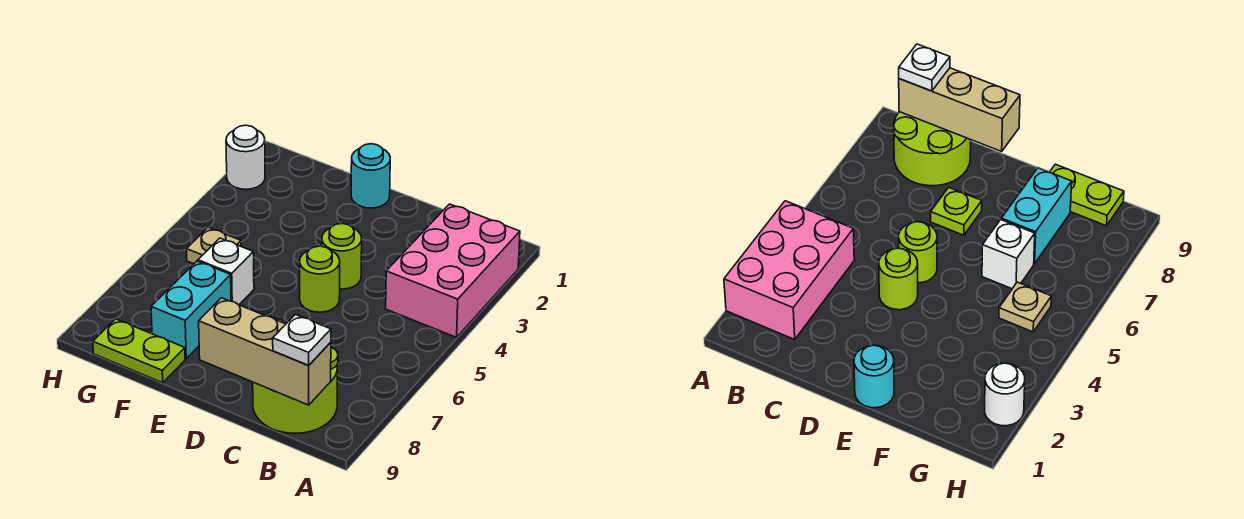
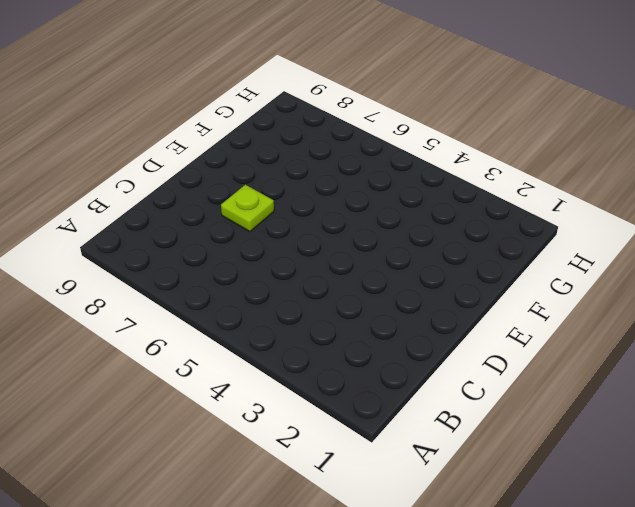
none -> pink 2x3 brick [386,204,520,337]
none -> lime 2x2 round brick [253,347,338,433]
none -> lime 1x1 round brick [322,224,362,289]

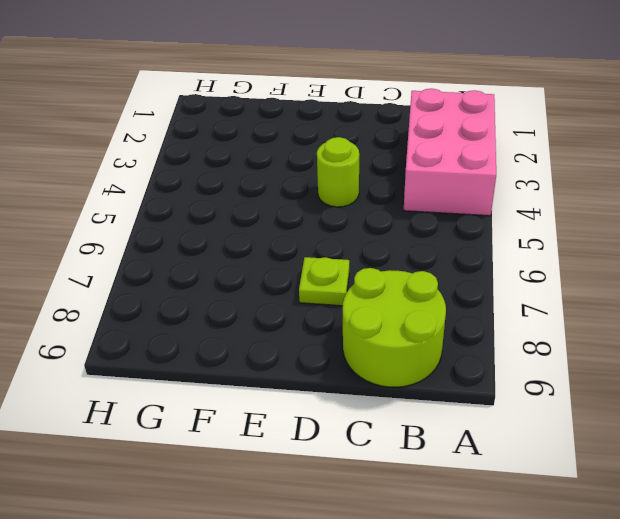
none -> lime 1x1 round brick [300,246,340,312]
none -> cyan 1x1 round brick [351,144,390,208]
none -> white 1x1 brick [198,238,254,305]

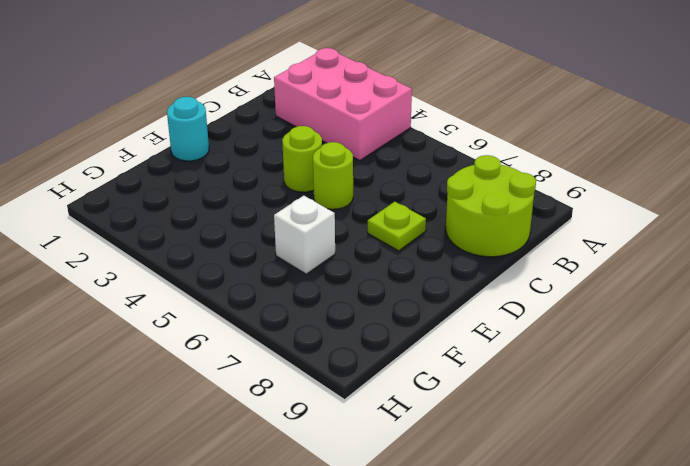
none -> cyan 1x2 brick [151,261,231,359]
none -> lime 1x2 plate [93,319,185,383]
none -> tan 1x1 plate [186,228,241,264]

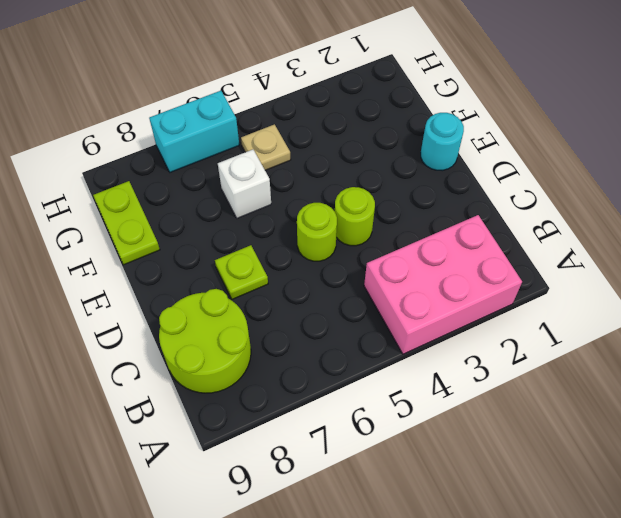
cyan 1x2 brick [149,91,239,172] -> cyan 1x2 brick moved to [151,261,231,359]
none -> white 1x1 round brick [226,125,265,189]
none -> tan 1x3 brick [199,298,331,405]
none -> white 1x1 plate [273,315,331,365]

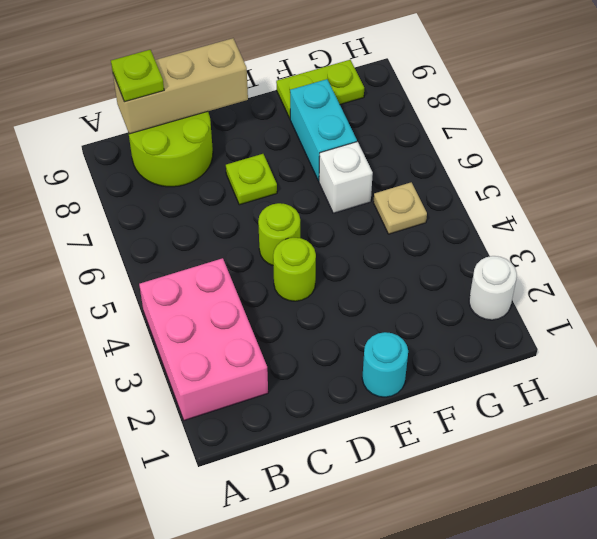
lime 1x1 plate [111,50,164,102] -> white 1x1 plate [273,315,331,365]

